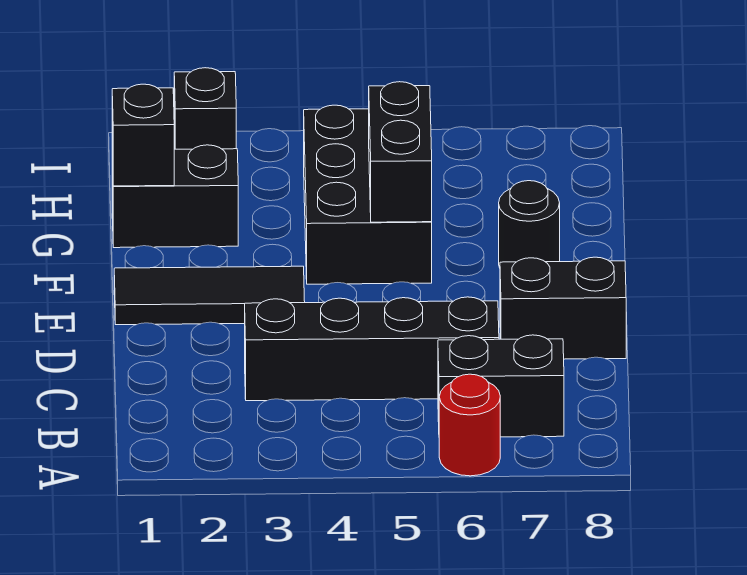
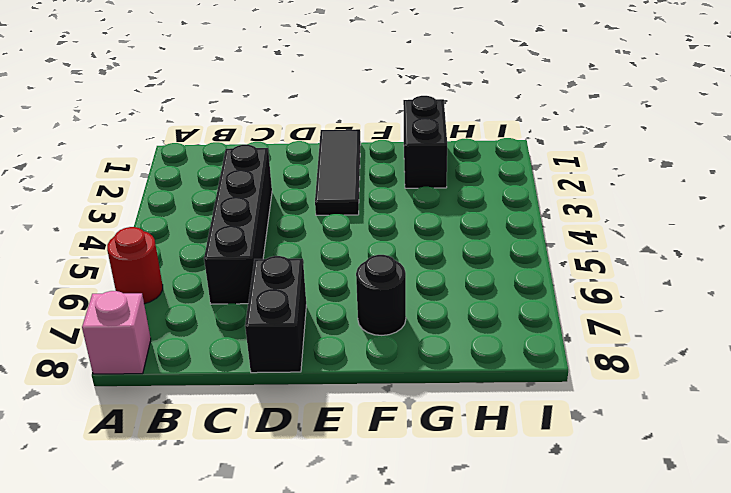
pink 1x1 brick [82,291,151,374] -> none
none -> black 1x2 brick [438,335,564,437]
none -> black 2x3 brick [304,105,432,284]

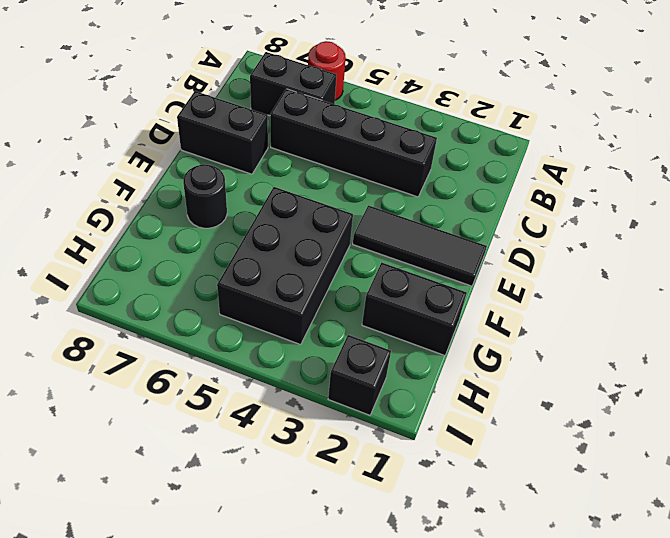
none -> black 1x2 brick [369,82,432,222]
none -> black 1x1 brick [112,84,174,186]

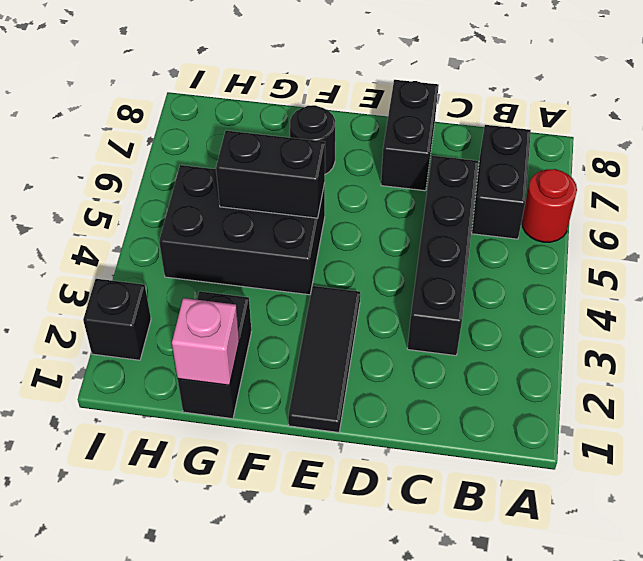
pink 1x1 brick [172,298,239,385] -> black 1x1 brick [112,84,174,186]

